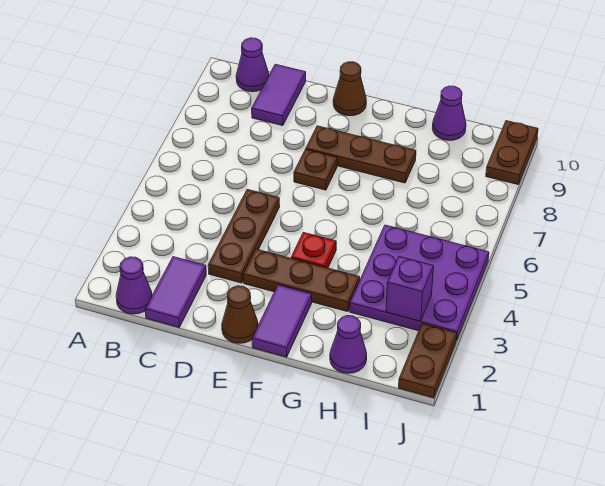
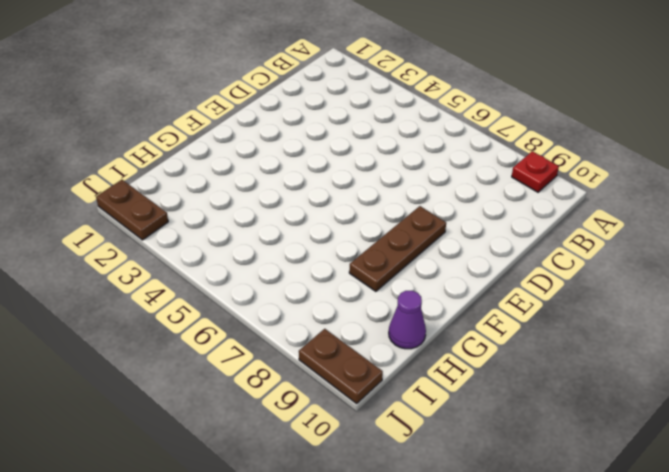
red 1x1 plate [512,151,559,192] -> red 1x1 plate moved to [291,232,336,268]
none -> purple 1x1 cone [116,257,152,314]
none -> purple 1x1 cone [236,38,269,92]
none -> purple 1x2 tile [145,257,206,327]

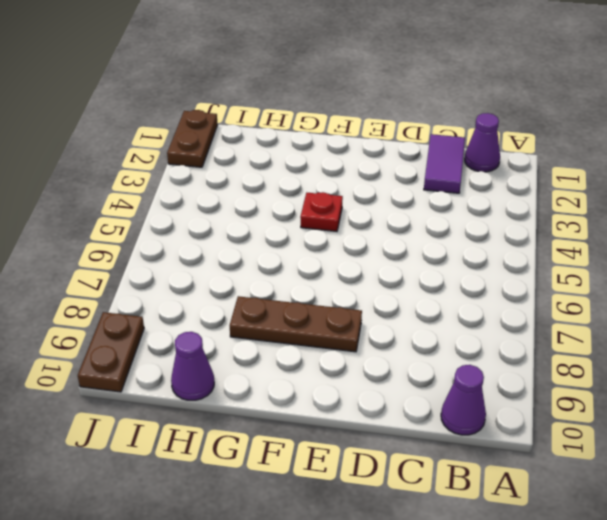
none -> purple 1x2 tile [252,64,306,126]
none -> brown 1x3 plate [208,189,280,283]
none -> brown 1x1 cone [222,286,258,343]

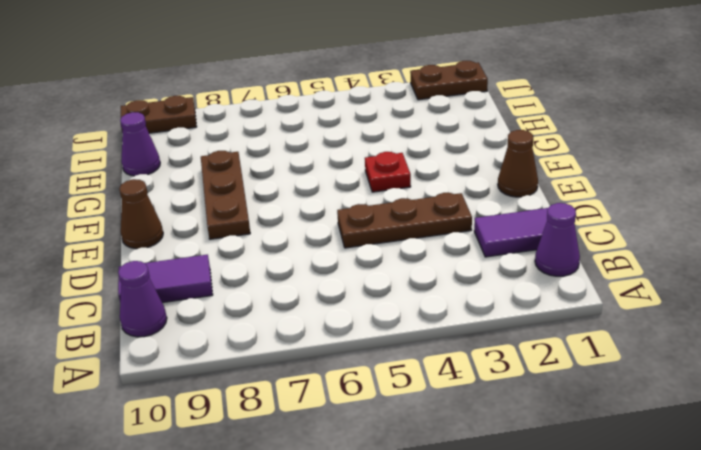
none -> brown 1x3 plate [243,249,360,312]
none -> brown 1x1 plate [294,150,337,190]
none -> purple 1x2 tile [252,285,312,357]

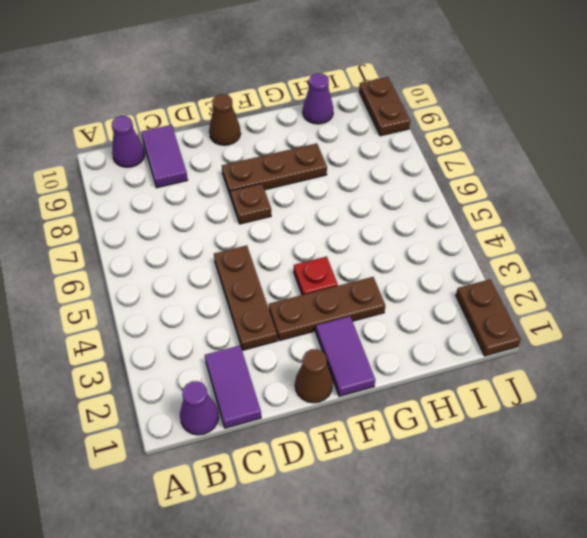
none -> purple 1x1 cone [330,316,367,373]
none -> purple 3x3 plate [350,225,489,341]
none -> purple 1x1 brick [386,257,434,321]

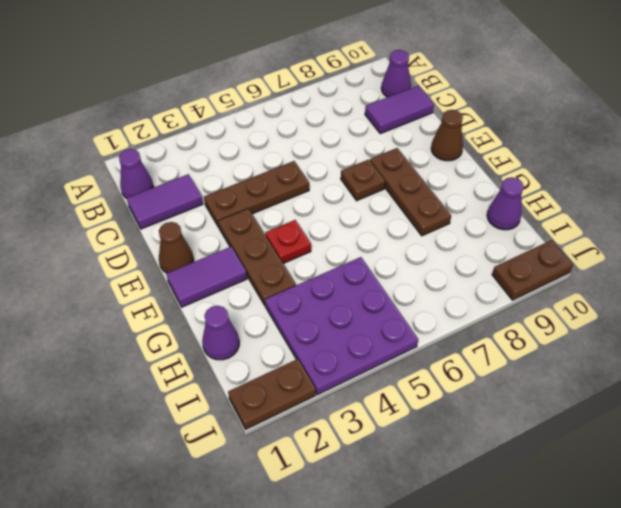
none -> purple 1x1 brick [386,257,434,321]

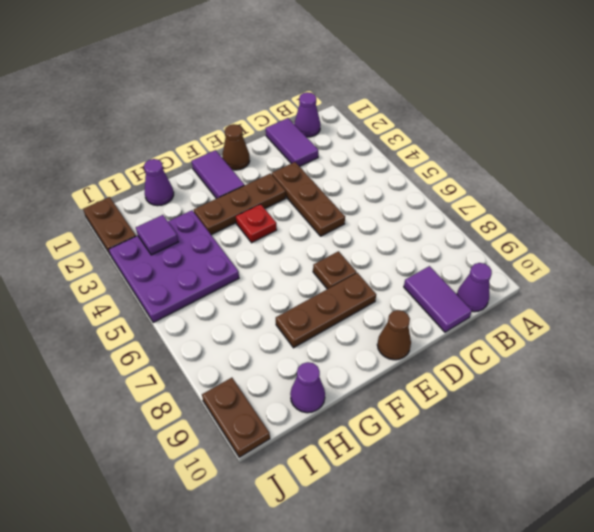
purple 1x1 tile [136,215,178,255] -> purple 1x1 brick [386,257,434,321]

